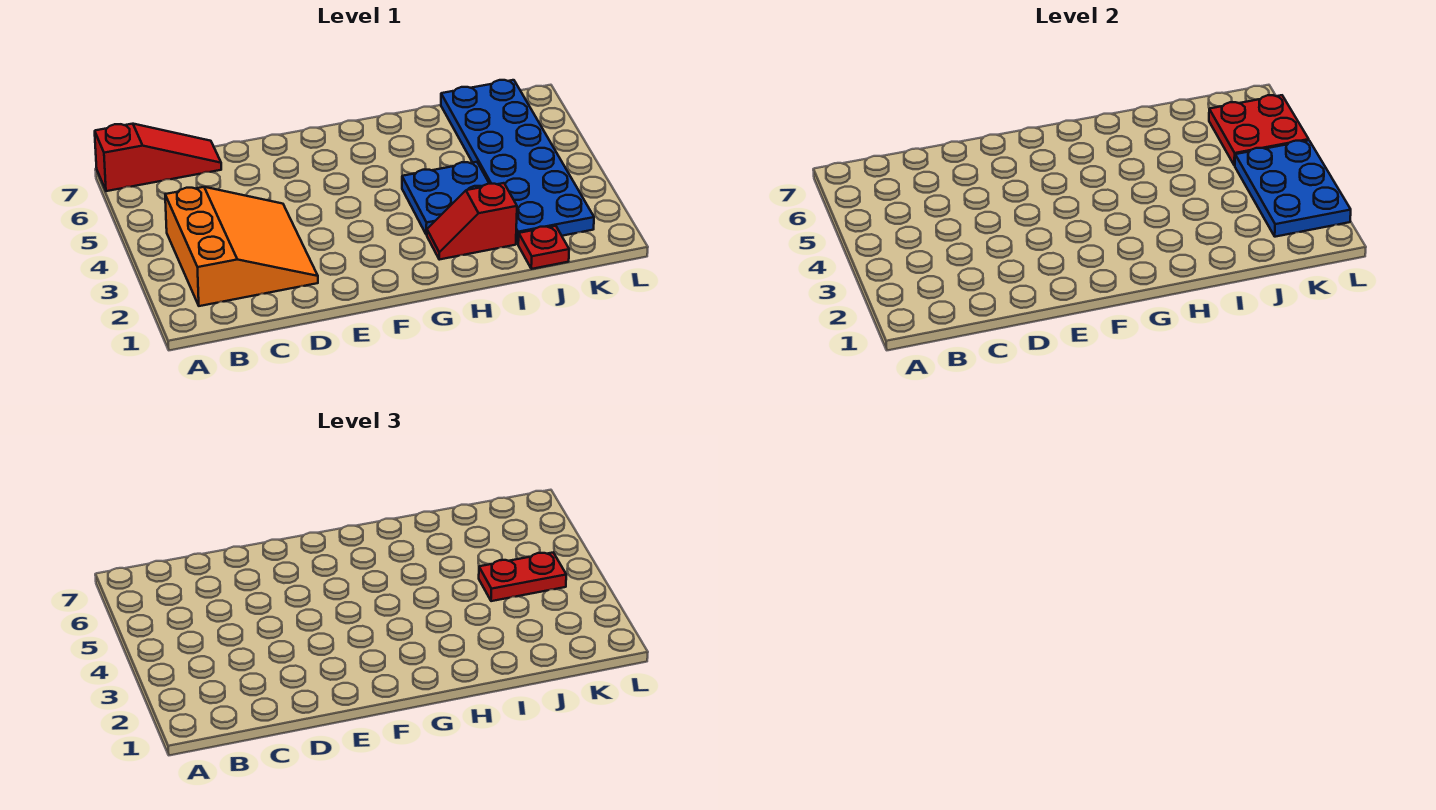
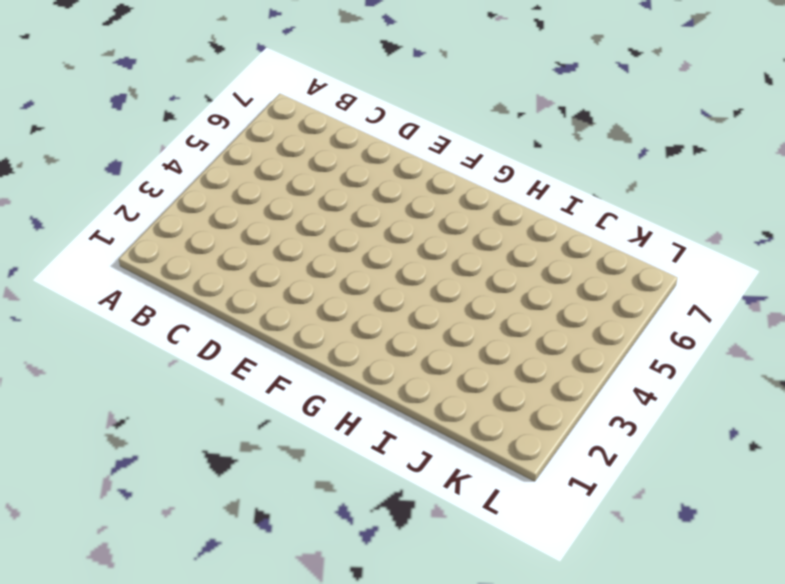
none -> red 1x3 slope [95,124,221,191]
none -> orange 3x3 slope [165,187,318,306]

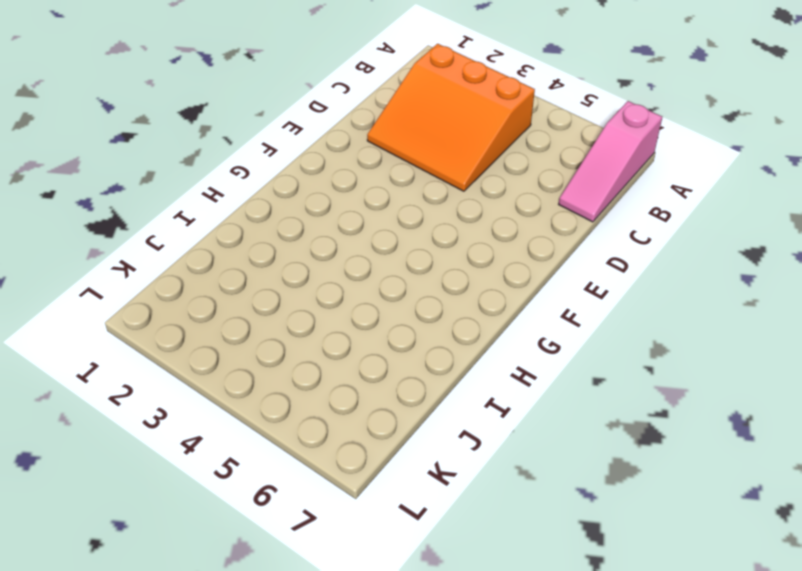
pink 1x3 slope [559,101,662,222] -> red 1x3 slope [95,124,221,191]
none -> red 1x2 slope [427,183,517,260]
none -> blue 2x2 plate [402,162,489,235]

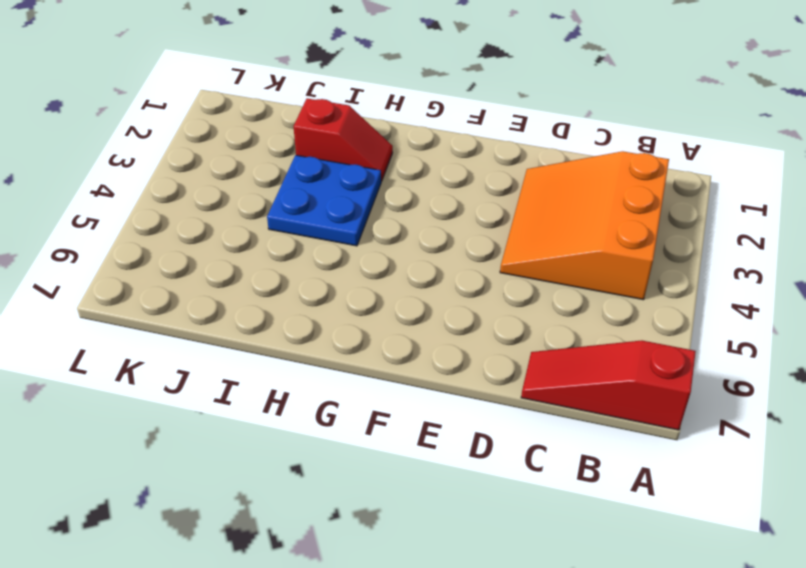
none -> red 1x1 plate [518,226,569,269]
none -> blue 2x6 plate [441,80,594,244]

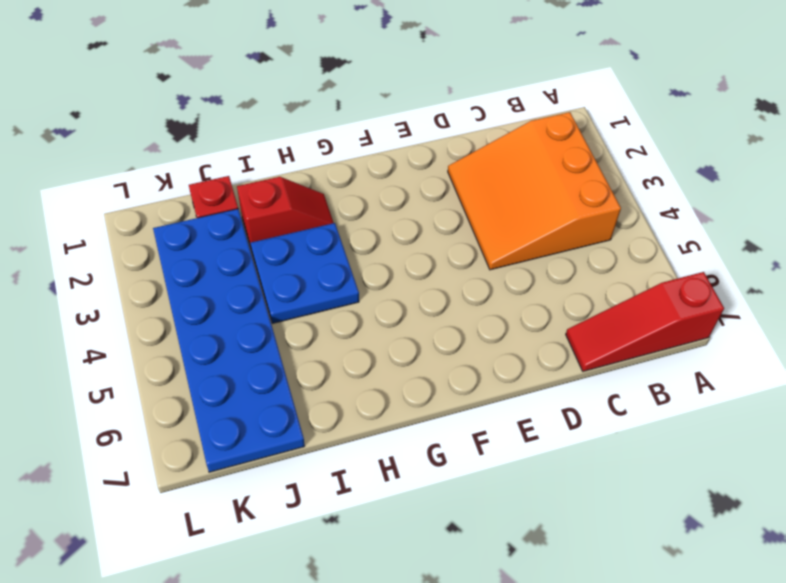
none -> blue 2x3 plate [1235,140,1351,237]
none -> red 2x2 plate [1209,95,1309,165]

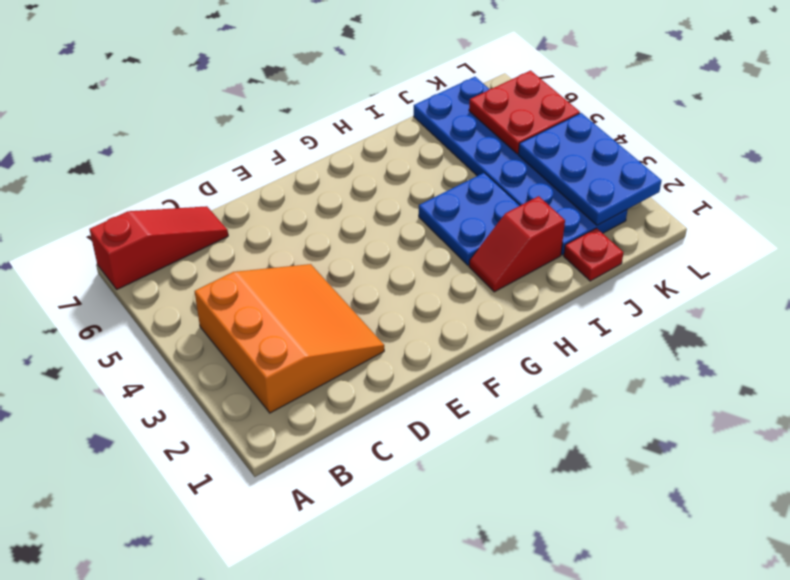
none -> red 1x2 plate [479,553,566,601]

